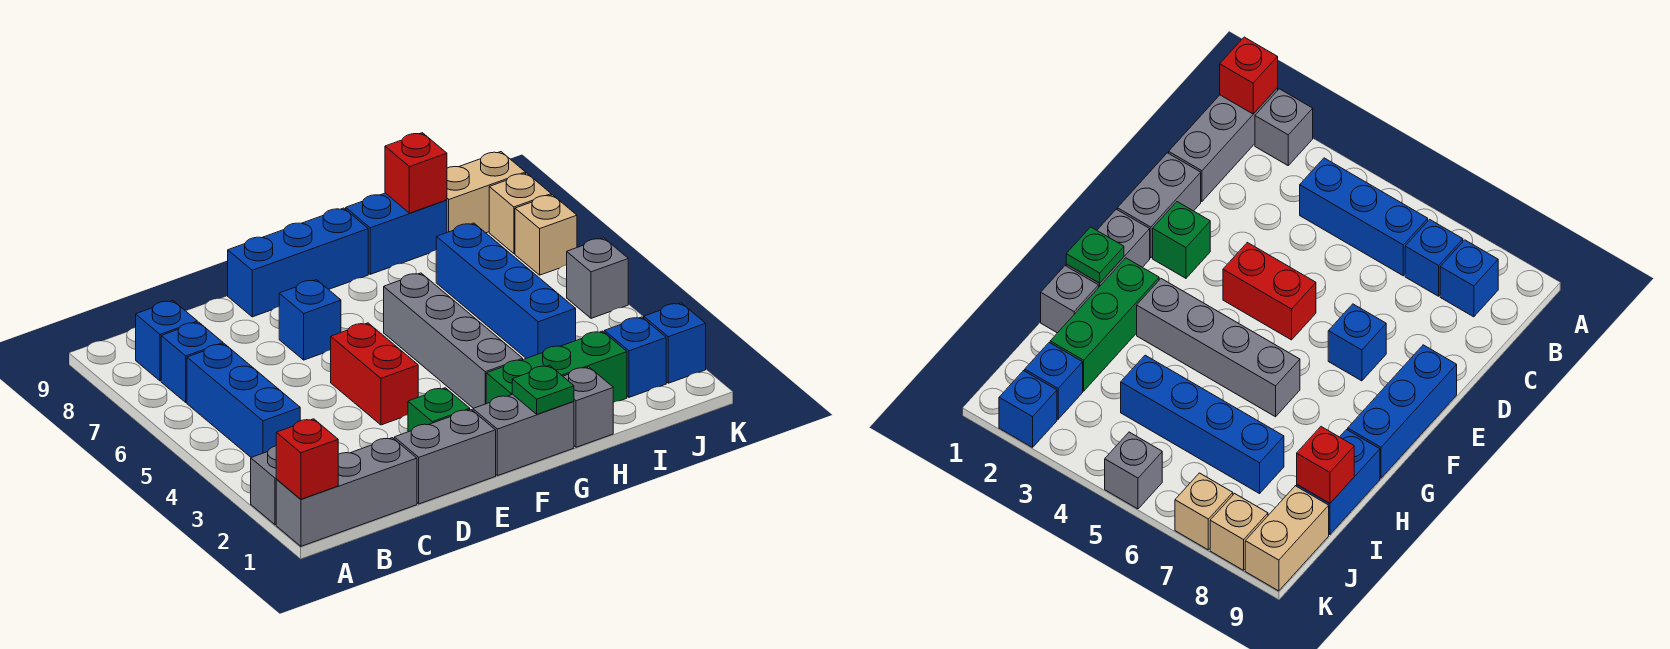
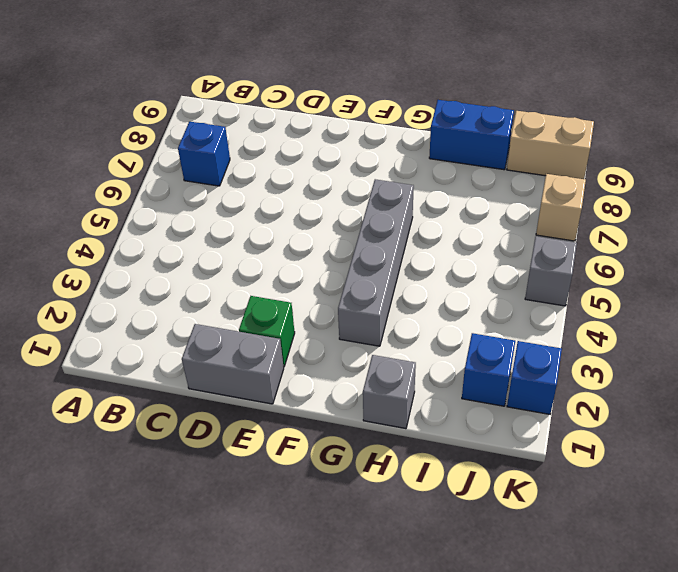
none -> grey 1x3 brick [276,438,417,546]
none -> grey 1x1 brick [251,446,277,525]
none -> blue 1x3 brick [187,344,300,457]

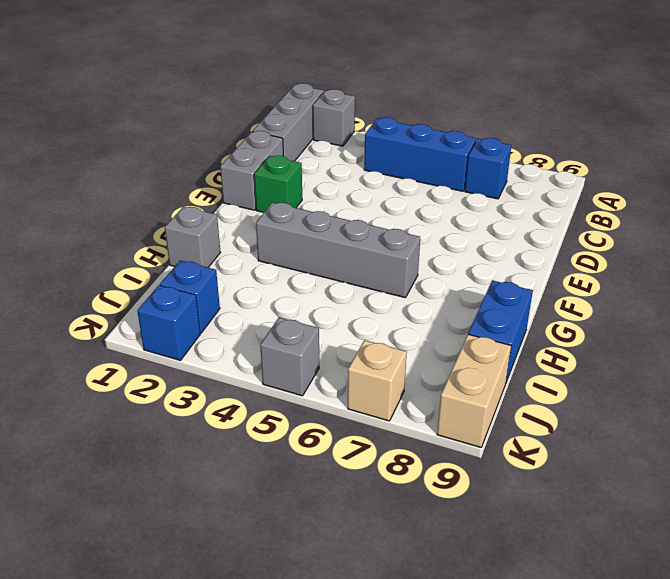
none -> blue 1x1 brick [136,301,197,381]
none -> red 1x2 brick [331,323,418,425]
none -> blue 1x1 brick [279,280,341,360]

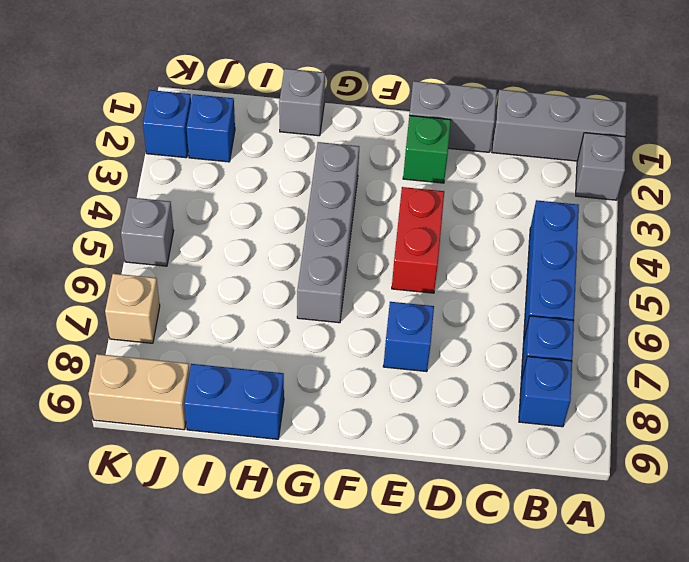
none -> blue 1x3 brick [228,208,368,317]
none -> grey 1x2 brick [473,394,574,476]
none -> green 1x3 brick [486,331,627,404]

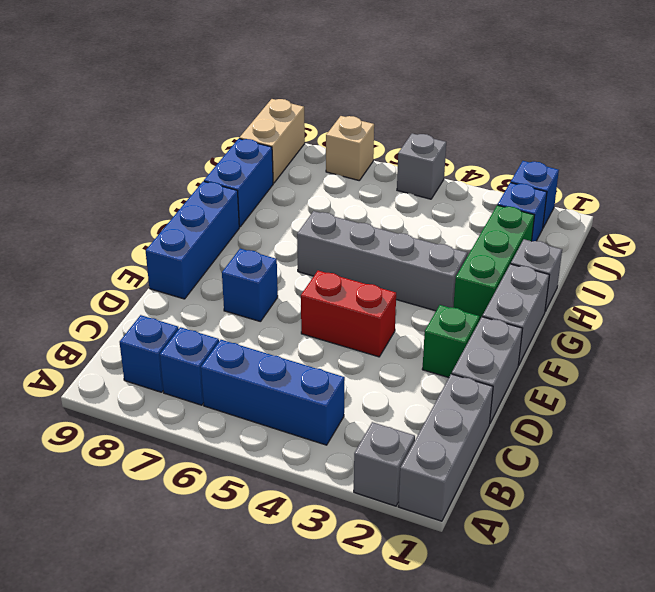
none -> blue 1x4 brick [436,223,576,358]
none -> tan 1x1 brick [489,173,551,254]
none -> red 1x1 brick [276,419,338,499]

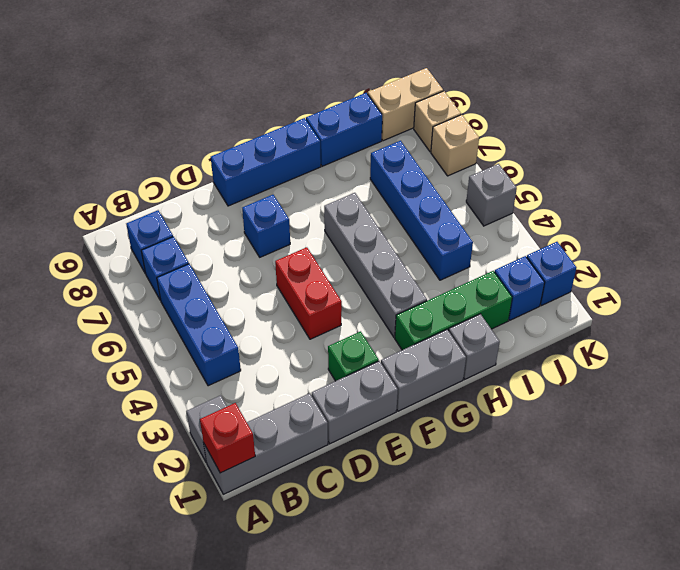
none -> green 1x1 plate [512,365,574,414]
none -> red 1x1 brick [385,133,447,213]

